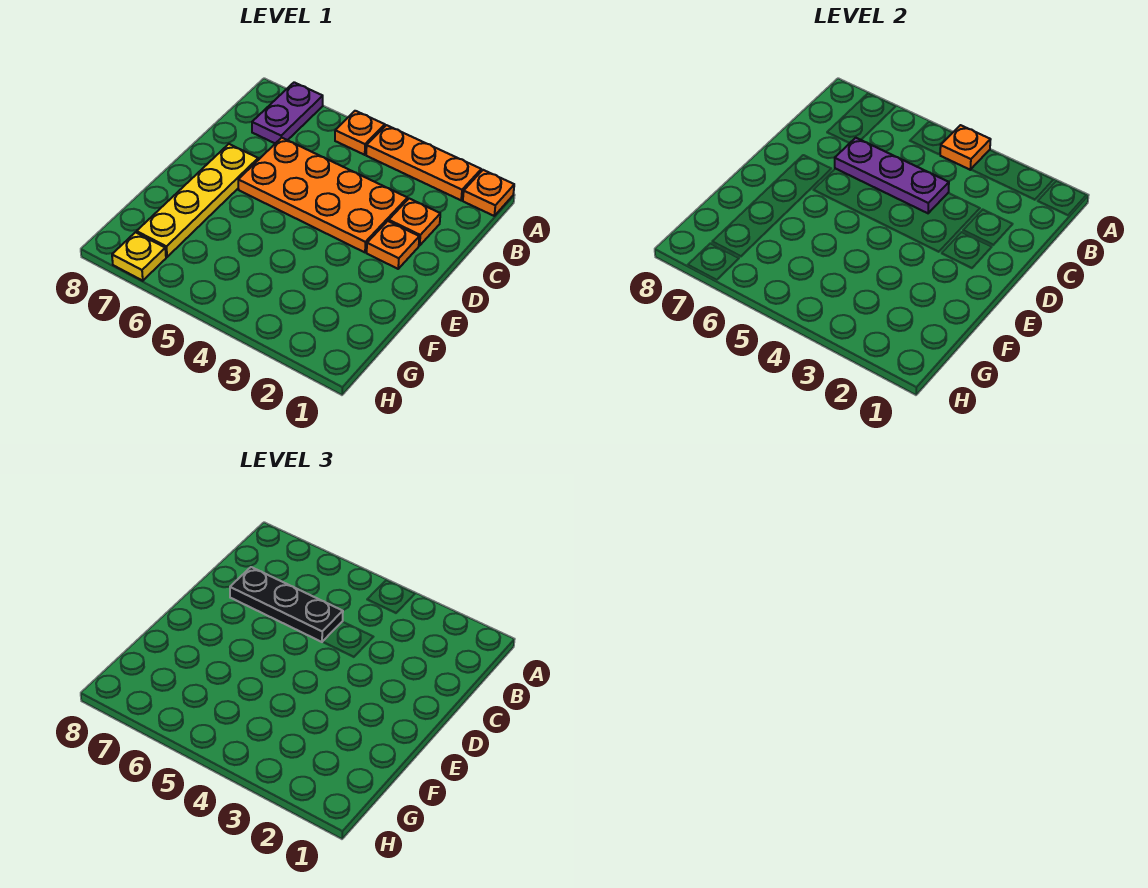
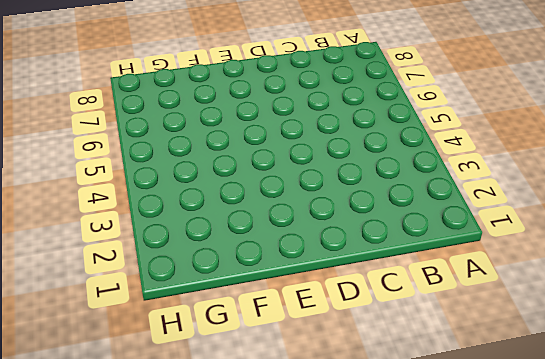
none -> orange 1x1 plate [463,170,514,216]
none -> orange 1x3 plate [366,125,481,200]
none -> orange 1x1 plate [335,111,385,155]

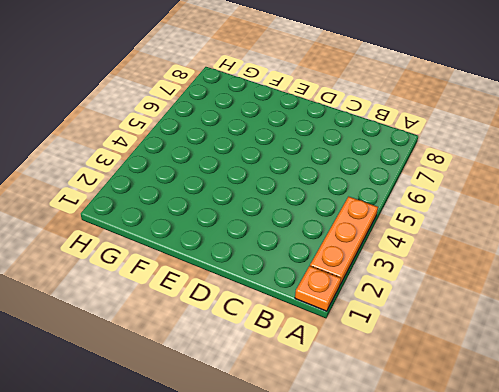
none -> orange 1x1 plate [335,111,385,155]
none -> purple 1x2 plate [252,82,323,143]
none -> orange 1x1 plate [389,199,440,246]

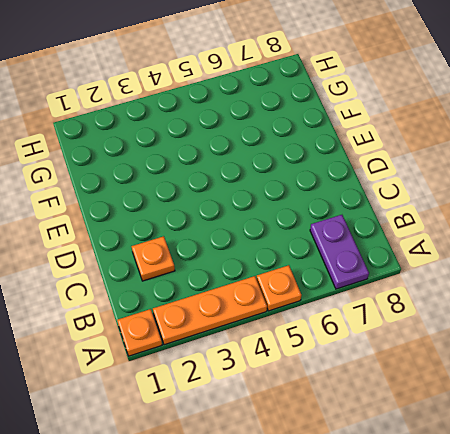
none -> orange 2x4 plate [238,138,407,252]
none -> orange 1x1 plate [367,221,419,269]
none -> yellow 1x4 plate [137,144,258,257]

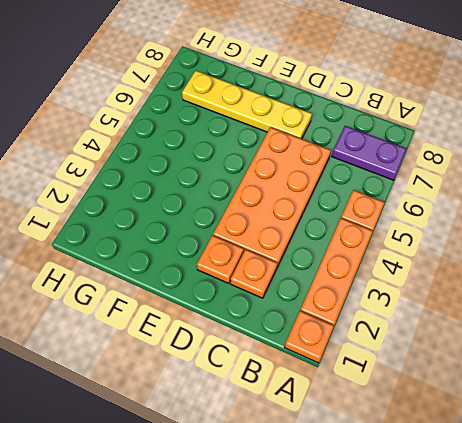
none -> yellow 1x1 plate [112,232,166,281]
none -> orange 1x1 plate [940,125,991,170]
none -> purple 1x3 plate [835,138,949,213]

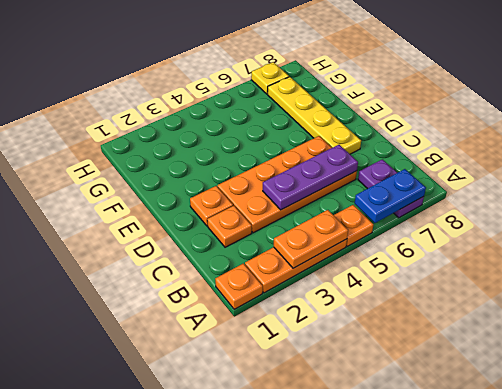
orange 1x2 plate [274,210,348,268] -> orange 1x1 plate [940,125,991,170]
blue 1x2 plate [355,169,426,223] -> none
none -> black 1x3 plate [230,567,343,642]

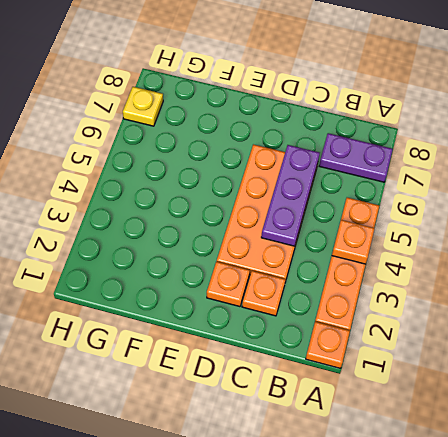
none -> yellow 1x4 plate [137,144,258,257]
none -> black 1x3 plate [230,567,343,642]

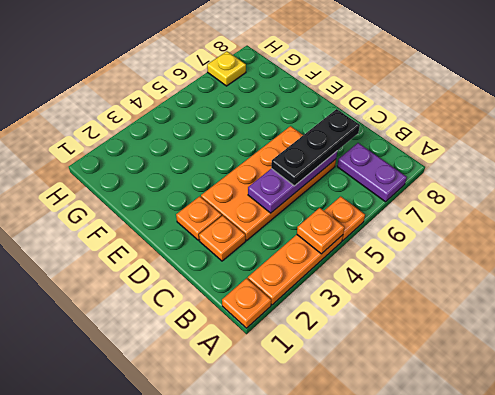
none -> yellow 1x4 plate [137,144,258,257]

